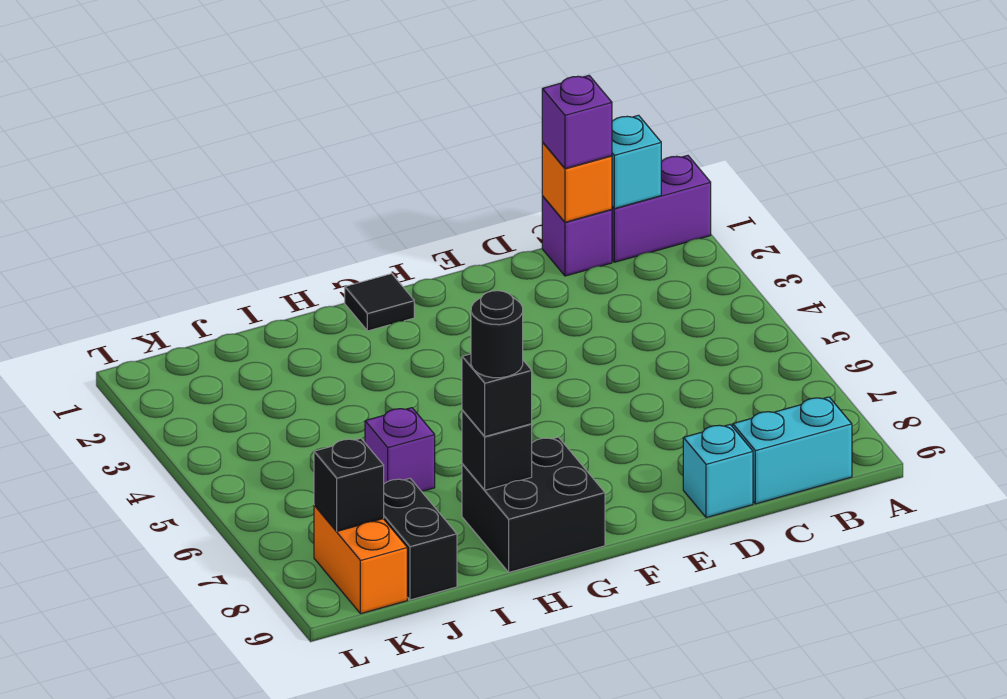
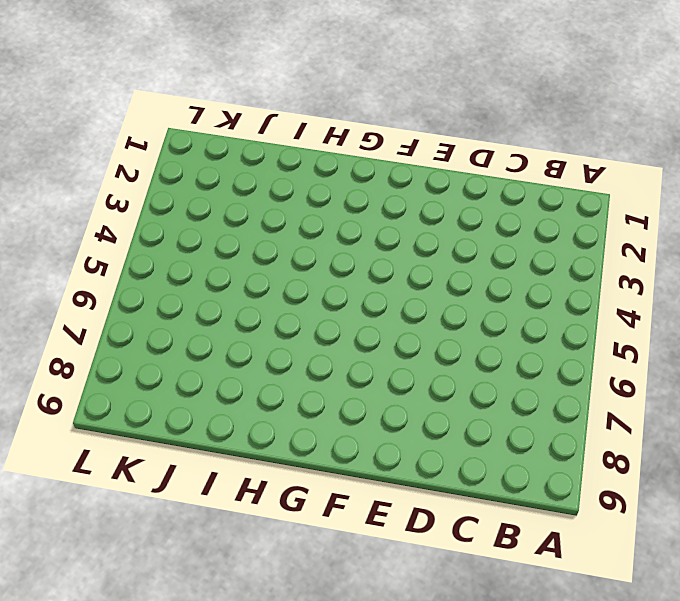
none -> purple 1x2 brick [612,155,711,262]
none -> cyan 1x2 brick [733,397,852,504]
none -> purple 1x1 brick [542,196,612,276]

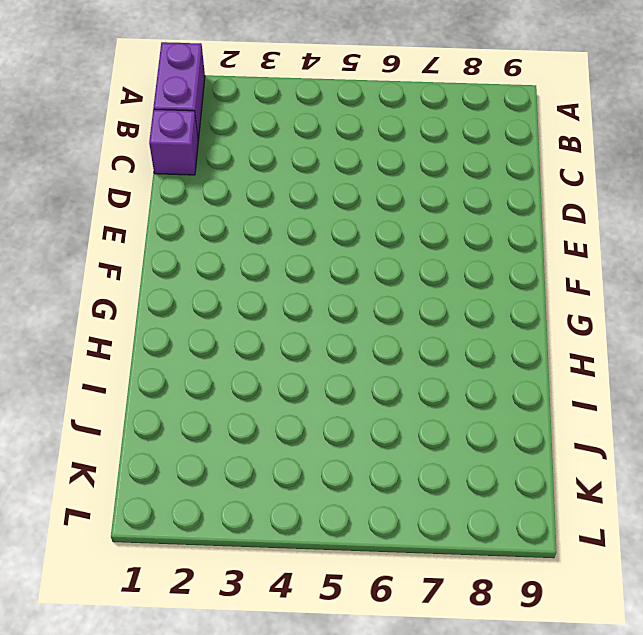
none -> cyan 1x2 brick [733,397,852,504]
none -> cyan 1x1 brick [683,424,753,518]
none -> black 1x1 tile [345,274,414,331]

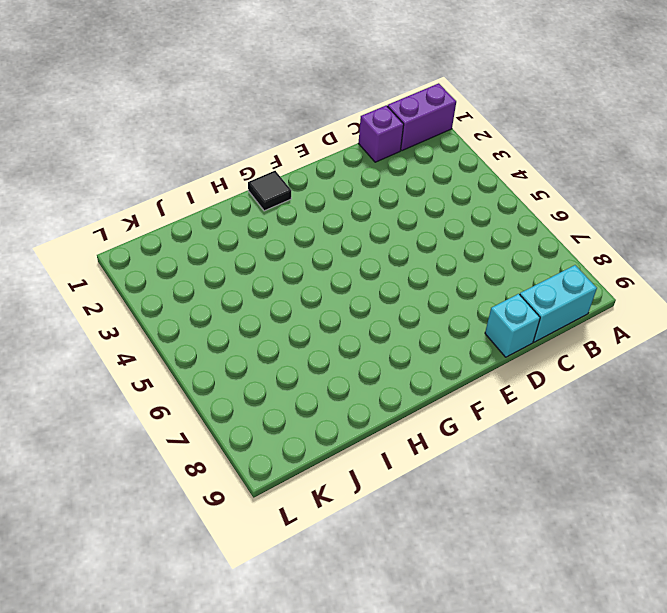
none -> black 2x2 brick [462,437,605,572]
none -> purple 1x1 brick [365,408,435,491]
none -> black 1x2 brick [384,478,457,600]

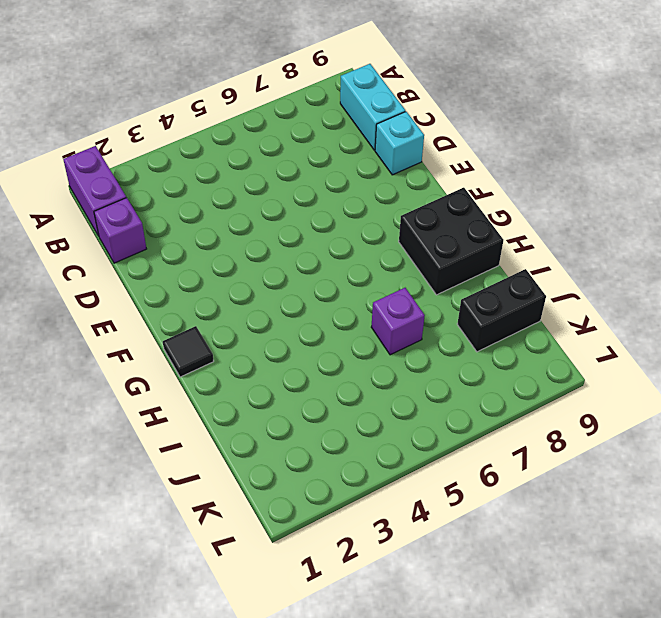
none -> orange 1x2 brick [314,505,407,614]
none -> cyan 1x1 brick [612,115,661,209]
none -> orange 1x1 brick [542,142,612,222]

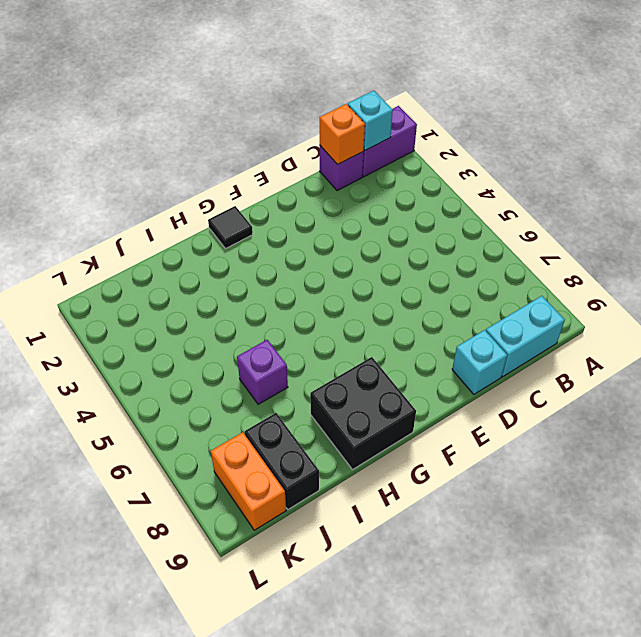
none -> black 1x1 brick [462,410,532,490]
none -> black 1x1 brick [314,438,384,531]
none -> purple 1x1 brick [542,76,612,169]

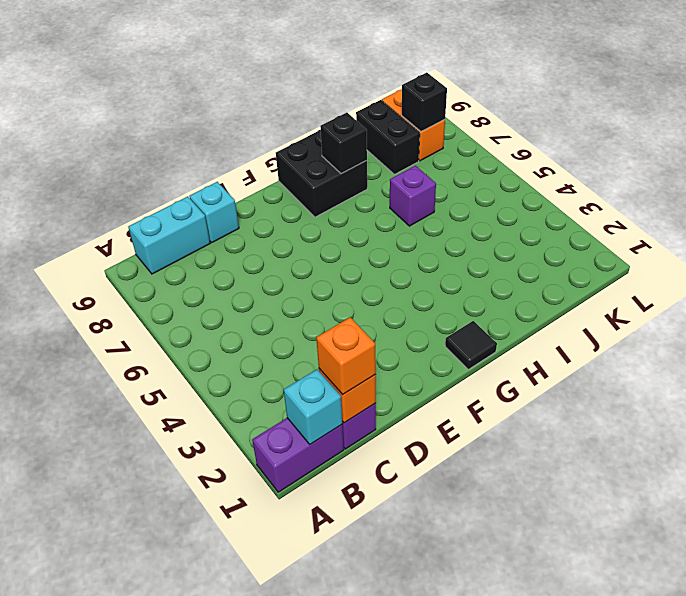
orange 1x1 brick [316,317,376,395] -> purple 1x1 brick [542,76,612,169]
none -> black 1x1 brick [462,354,532,436]
none -> black 1x1 round brick [471,291,523,378]

